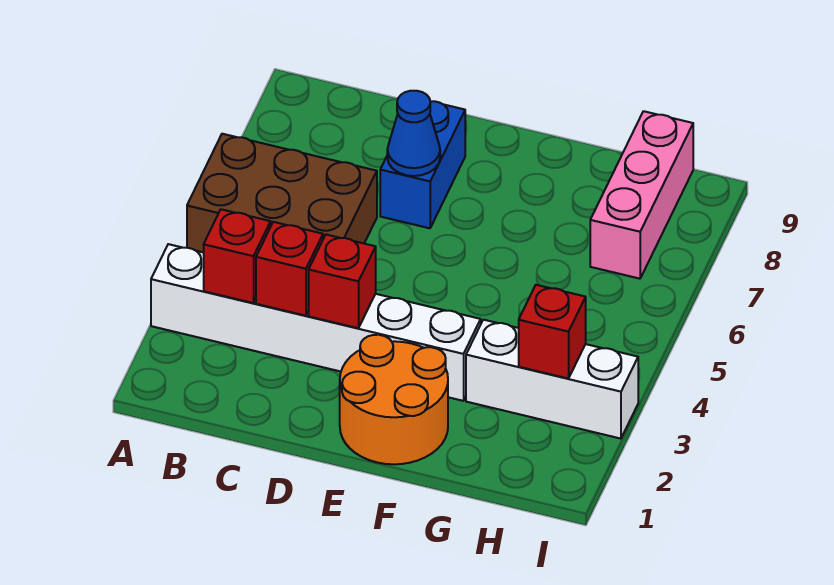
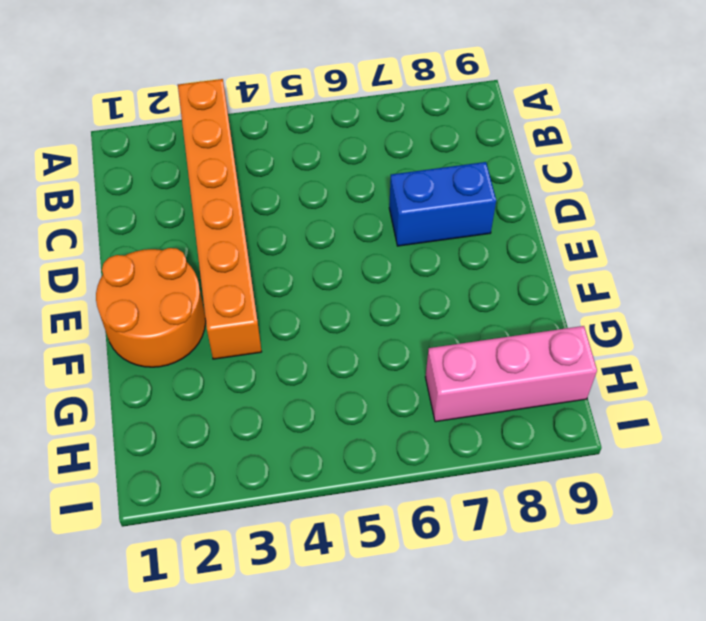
orange 1x6 brick [178,79,262,359] -> white 1x6 brick [151,244,481,401]
none -> brown 2x3 brick [187,134,377,253]
none -> white 1x3 brick [466,320,638,439]

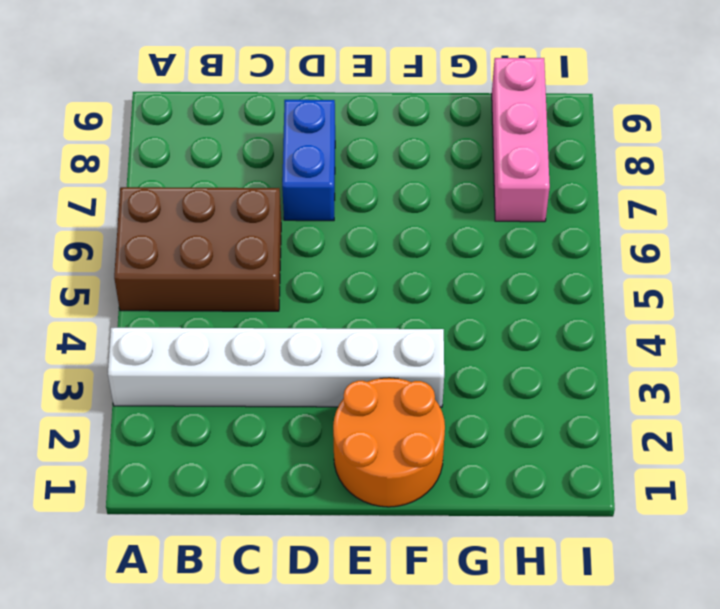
none -> white 1x3 brick [466,320,638,439]
none -> red 1x1 brick [204,209,271,303]

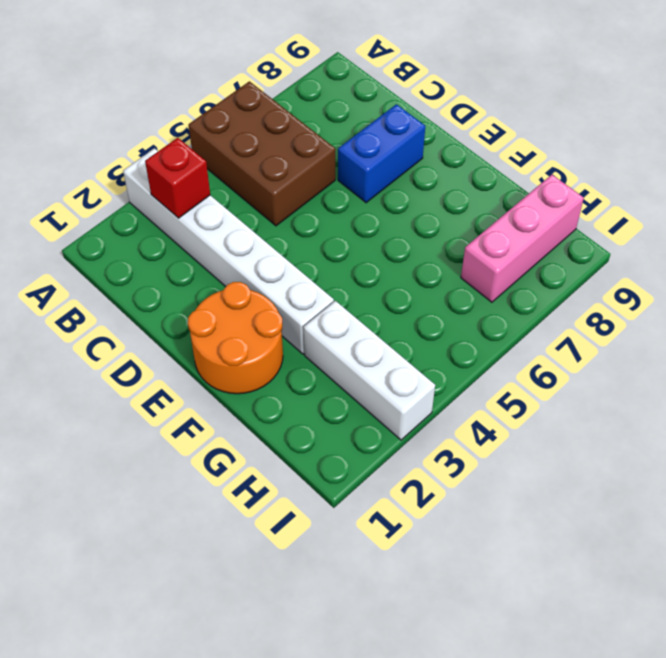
none -> red 1x1 brick [256,222,323,316]
none -> red 1x1 brick [309,235,376,328]

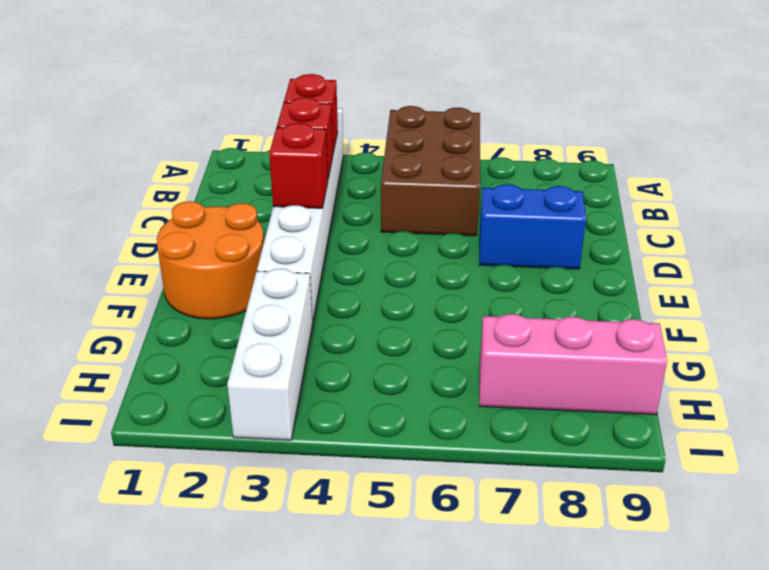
none -> blue 1x1 cone [387,91,440,176]
none -> red 1x1 brick [519,285,586,378]

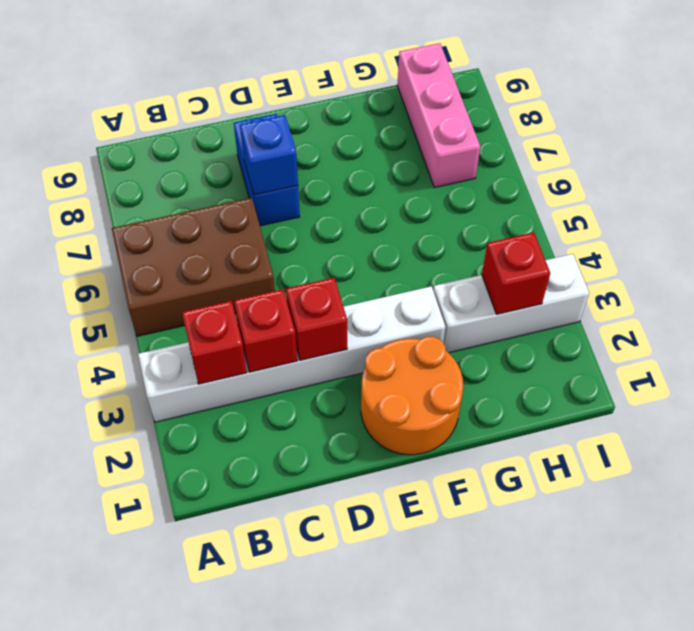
blue 1x1 brick [240,115,298,195] -> blue 1x1 cone [387,91,440,176]

